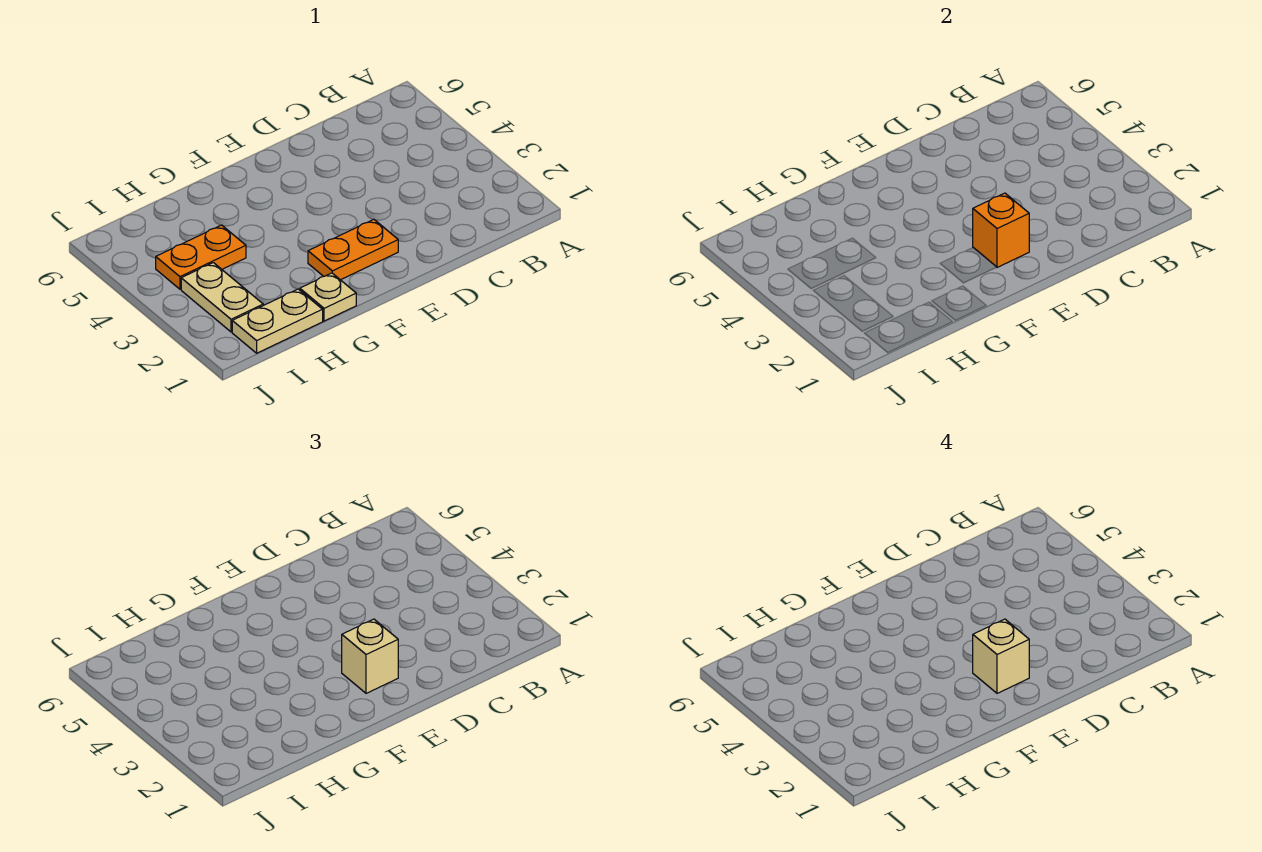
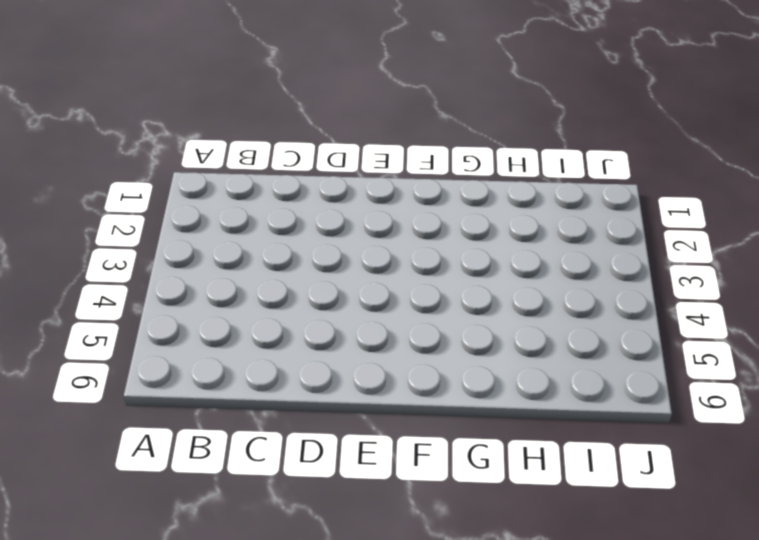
none -> orange 1x2 plate [308,219,398,280]
none -> tan 1x1 plate [300,273,356,321]

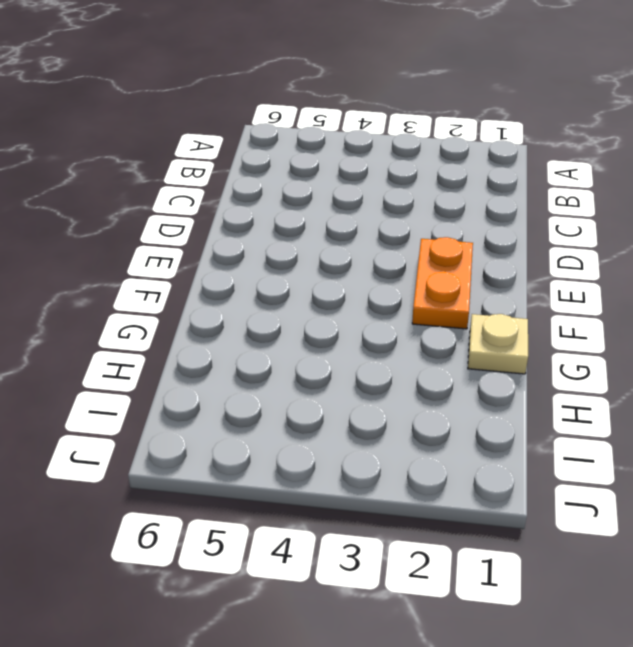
none -> tan 1x2 plate [232,289,323,353]
none -> orange 1x2 plate [156,225,246,289]

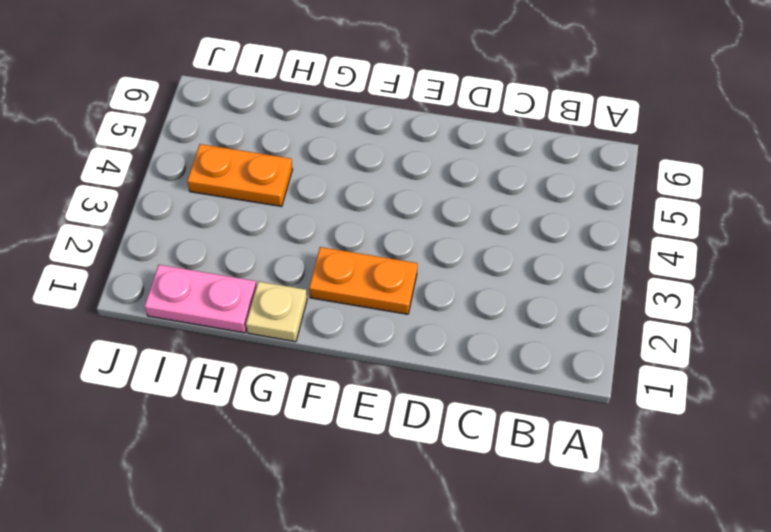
pink 1x2 plate [145,265,257,333] -> tan 1x2 plate [232,289,323,353]
none -> tan 1x2 plate [181,263,263,332]
none -> orange 1x1 brick [973,193,1029,267]

